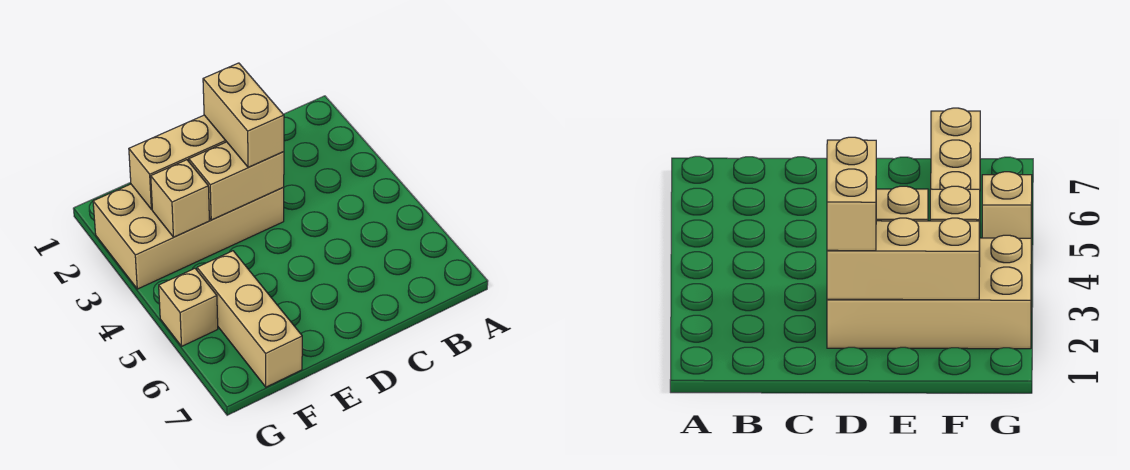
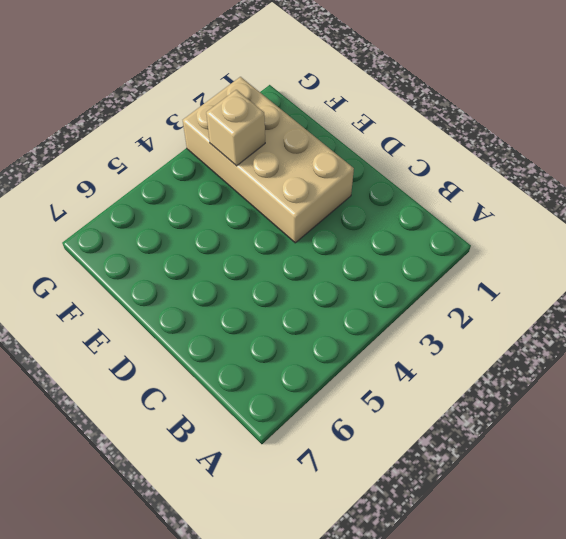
none -> tan 1x3 brick [197,251,302,387]
none -> tan 1x1 brick [159,268,218,346]

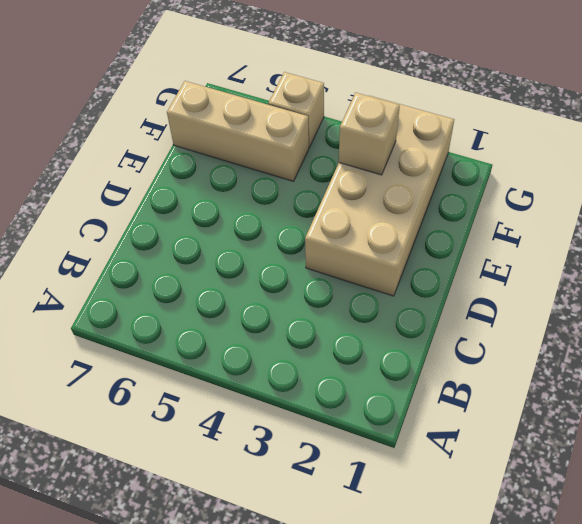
none -> tan 1x3 brick [129,115,226,209]
none -> tan 1x2 brick [189,142,284,220]

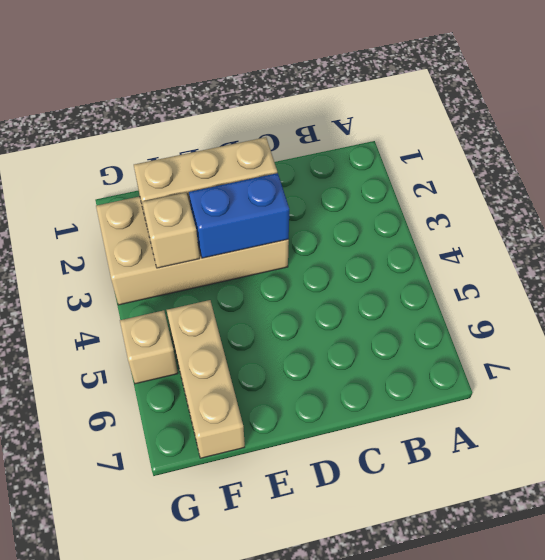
blue 1x2 brick [189,173,289,258] -> tan 1x2 brick [189,142,284,220]
none -> tan 1x2 brick [203,63,284,167]

